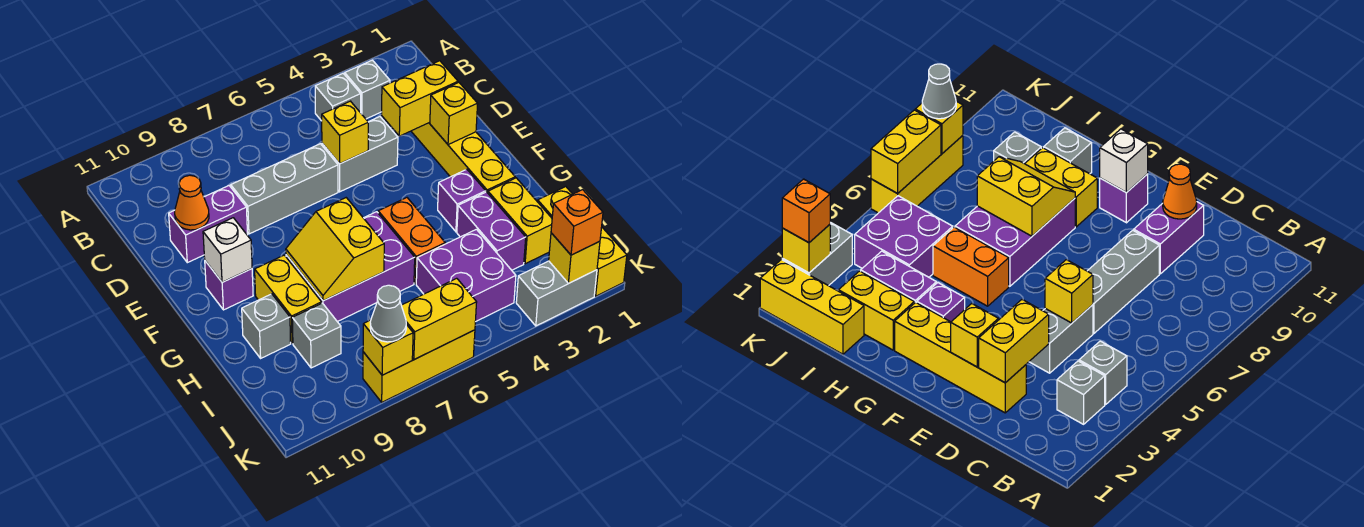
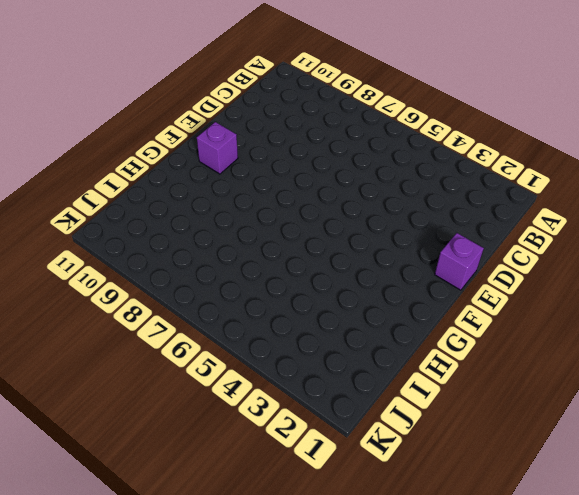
purple 1x1 brick [435,233,484,290] -> purple 1x1 brick moved to [438,169,486,232]
none -> grey 1x1 brick [345,60,390,119]
none -> grey 1x1 brick [315,73,361,121]
none -> yellow 1x4 brick [411,122,515,193]
none -> grey 1x2 brick [322,117,398,192]

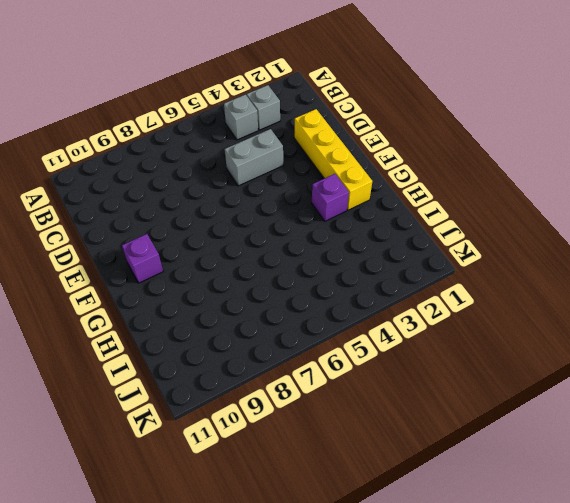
none -> grey 1x3 brick [231,144,338,234]
none -> purple 1x2 brick [169,186,248,263]
none -> orange 1x2 brick [378,198,445,284]
none -> purple 2x3 brick [286,212,415,322]

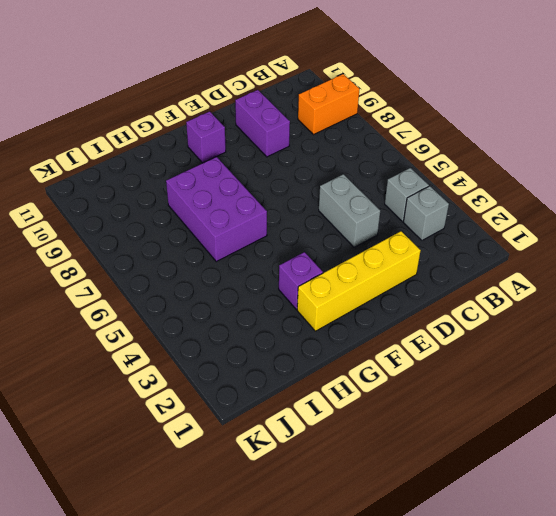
orange 1x2 brick [298,74,359,135] -> orange 1x2 brick moved to [378,198,445,284]
none -> grey 1x3 brick [231,144,338,234]
none -> yellow 1x2 brick [255,255,322,343]
none -> yellow 1x2 brick [488,178,552,264]
none -> purple 1x2 brick [457,192,526,270]

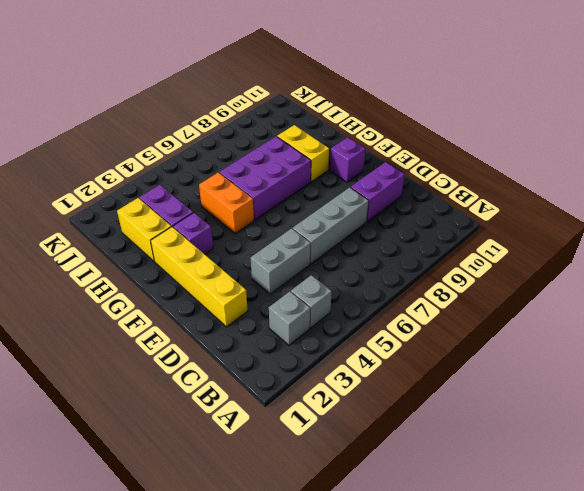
none -> grey 1x1 brick [242,294,291,358]
none -> yellow 1x3 brick [538,187,627,296]
none -> purple 2x2 brick [416,229,516,322]
none -> grey 1x1 brick [292,303,341,368]

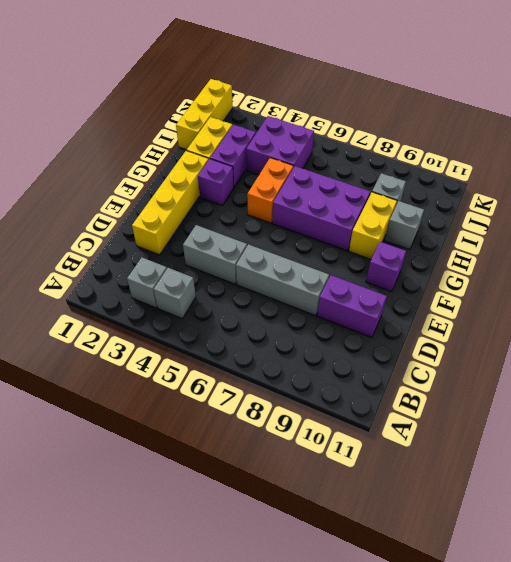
none -> grey 1x2 brick [516,261,597,326]
none -> yellow 1x3 brick [363,330,475,402]
none -> yellow 1x2 brick [382,61,458,136]
none -> yellow 1x1 brick [322,101,368,164]

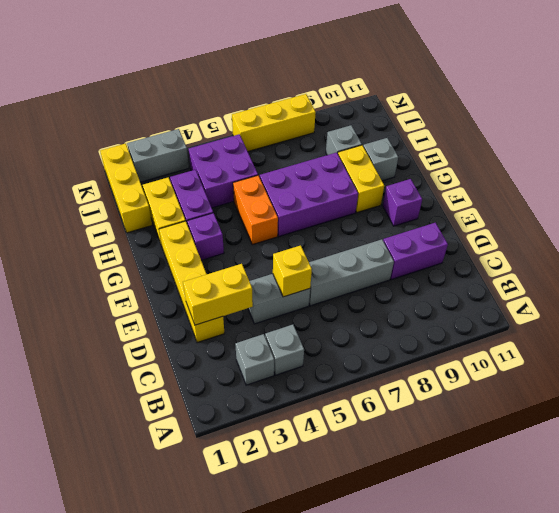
none -> orange 1x1 cone [175,175,209,230]
none -> yellow 1x1 brick [430,83,478,145]
none -> white 1x1 brick [203,218,252,282]
none -> yellow 2x2 slope [286,198,384,301]

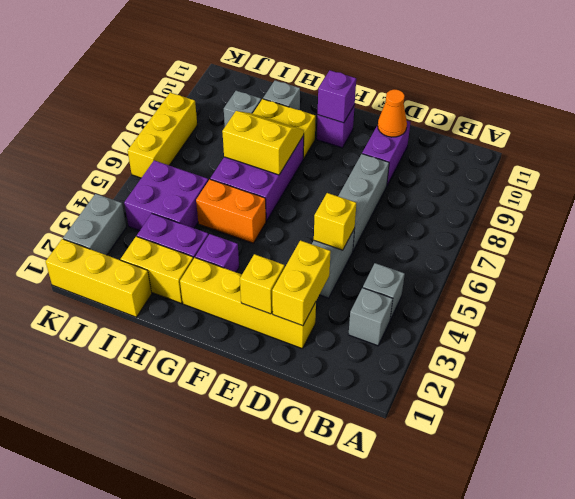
purple 1x1 brick [318,70,356,123] -> white 1x1 brick [203,218,252,282]
none -> yellow 1x1 brick [549,233,600,284]
none -> yellow 1x2 brick [401,278,477,360]
none -> yellow 1x1 brick [363,320,413,375]
none -> orange 1x1 brick [551,190,603,255]

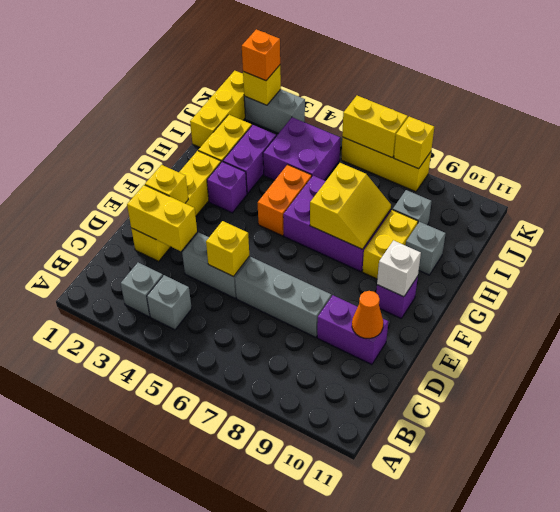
none -> grey 1x1 cone [370,285,406,342]

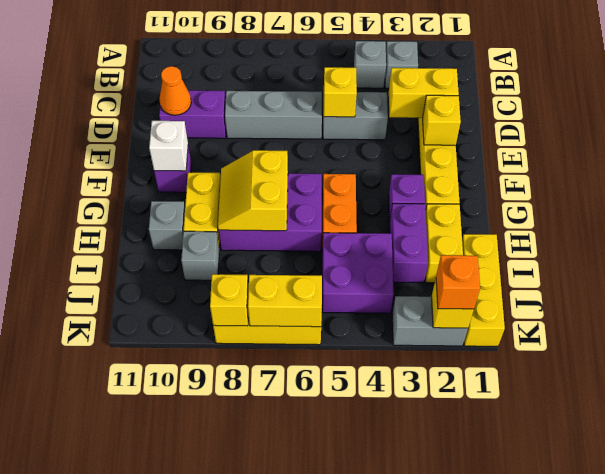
none -> grey 1x1 cone [370,285,406,342]

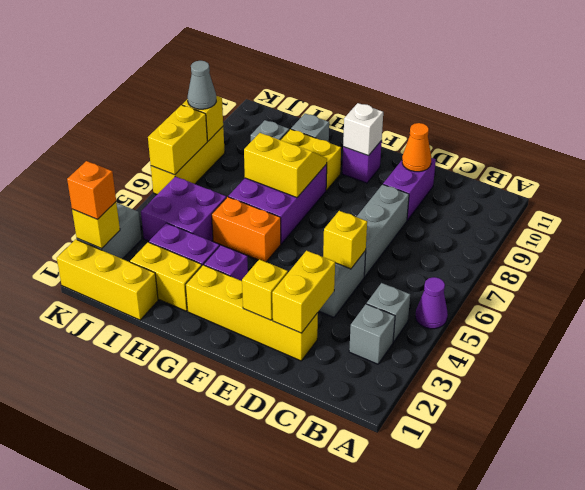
purple 1x1 cone [416,277,448,329] -> none

